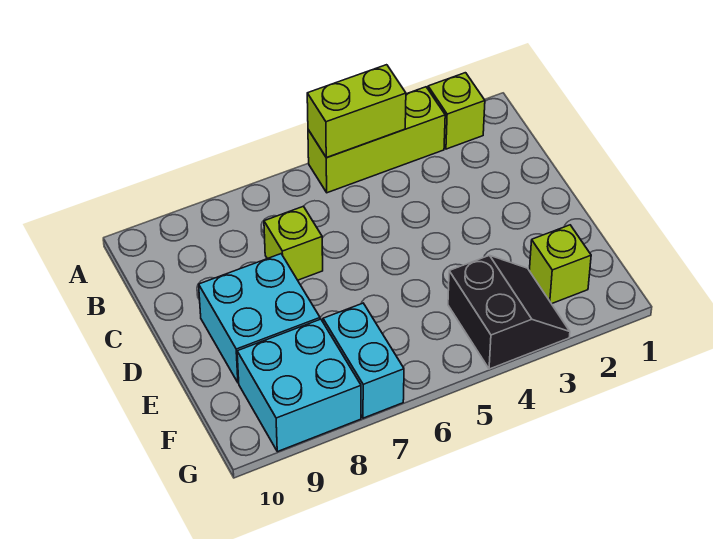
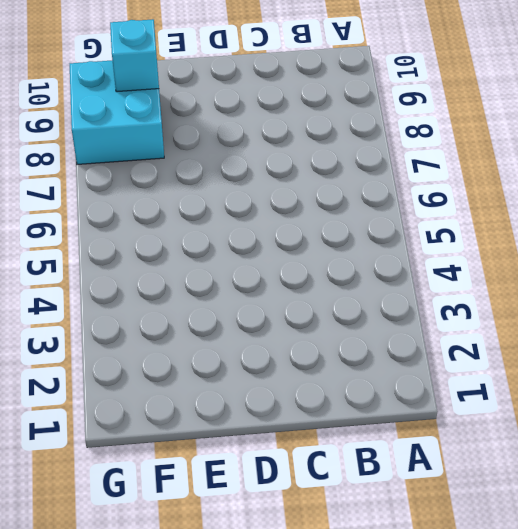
cyan 1x1 brick [110,19,159,92] -> none
none -> lime 1x1 brick [428,73,485,149]
none -> lime 1x3 brick [308,87,445,193]

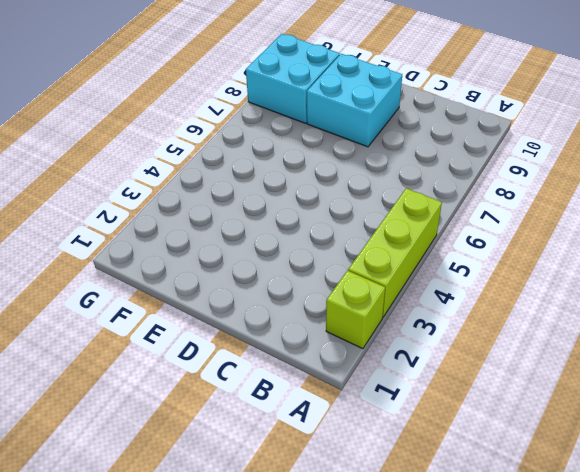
none -> lime 1x1 brick [264,206,323,280]
none -> lime 1x1 brick [529,225,591,304]

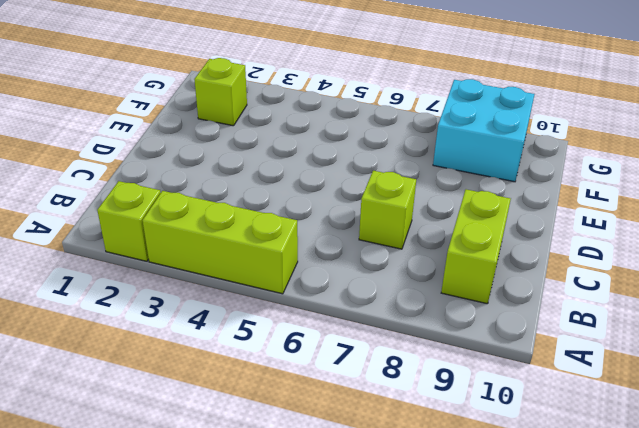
lime 1x2 brick [441,189,511,304] -> lime 1x2 brick turned to [307,65,406,158]
none -> cyan 2x2 brick [199,254,320,383]
none -> black 2x2 slope [448,255,570,369]

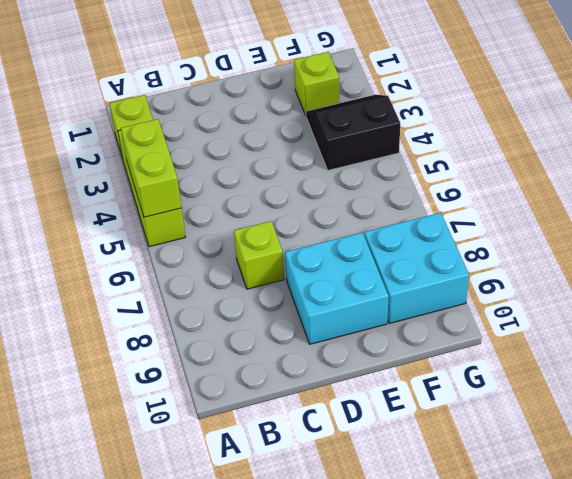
none -> cyan 1x2 brick [323,303,404,418]

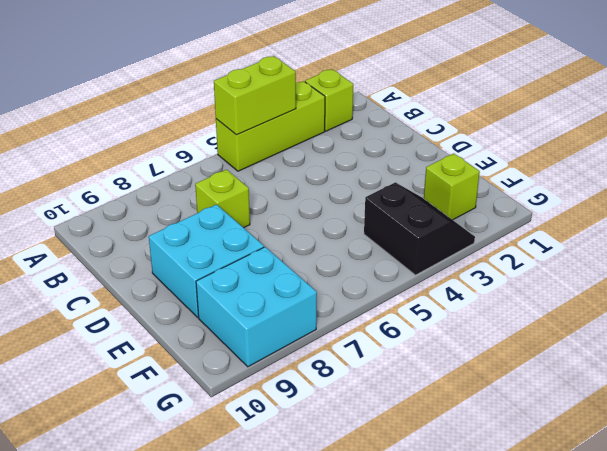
none -> cyan 1x2 brick [323,303,404,418]

